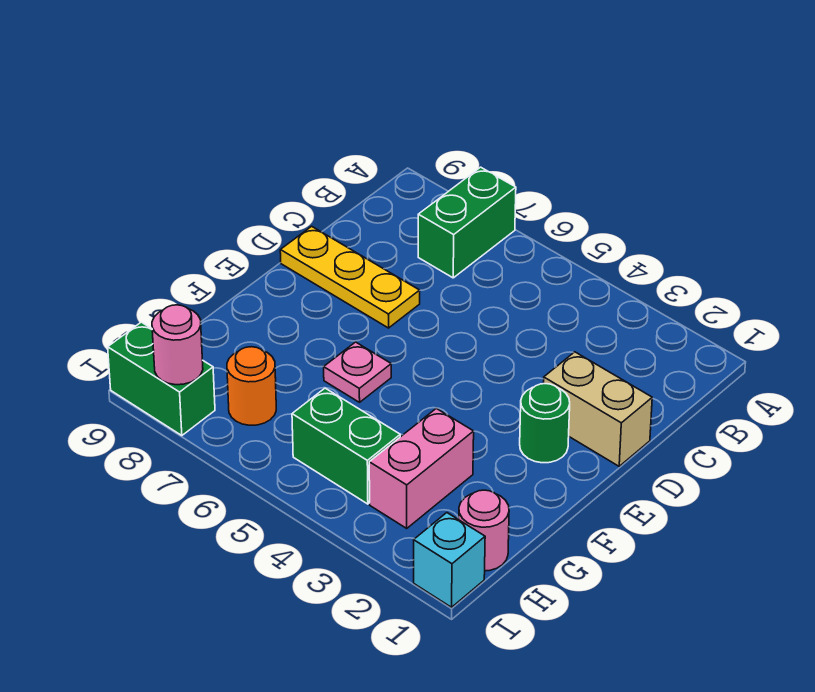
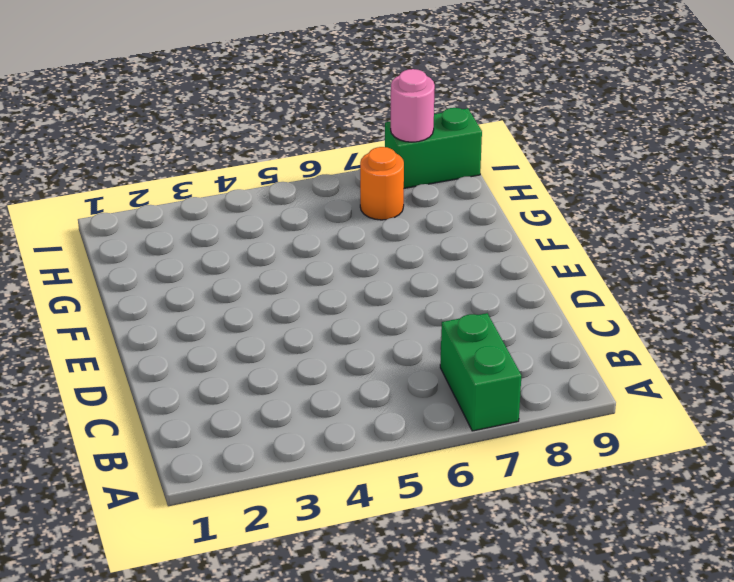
none -> tan 1x2 brick [544,352,652,466]
none -> yellow 1x3 plate [280,226,420,328]
none -> green 1x1 round brick [520,384,570,463]

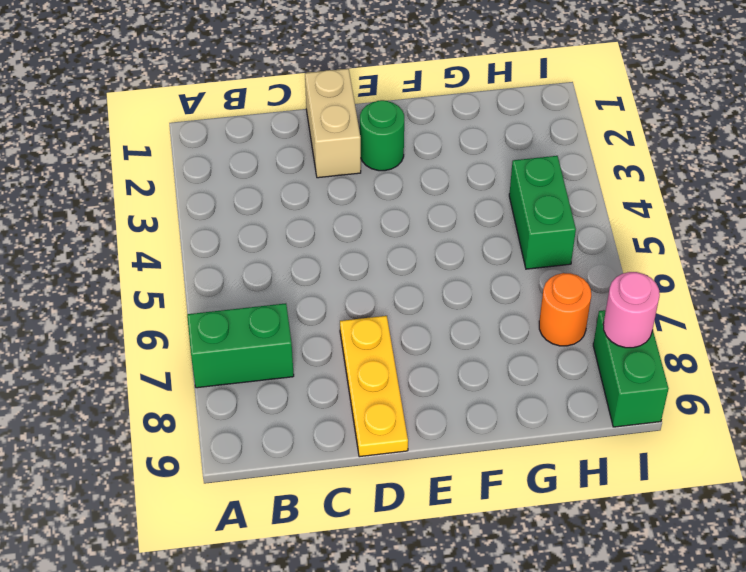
none -> pink 1x1 plate [324,342,391,402]
none -> pink 1x2 brick [369,408,474,528]
none -> pink 1x1 round brick [459,490,509,571]

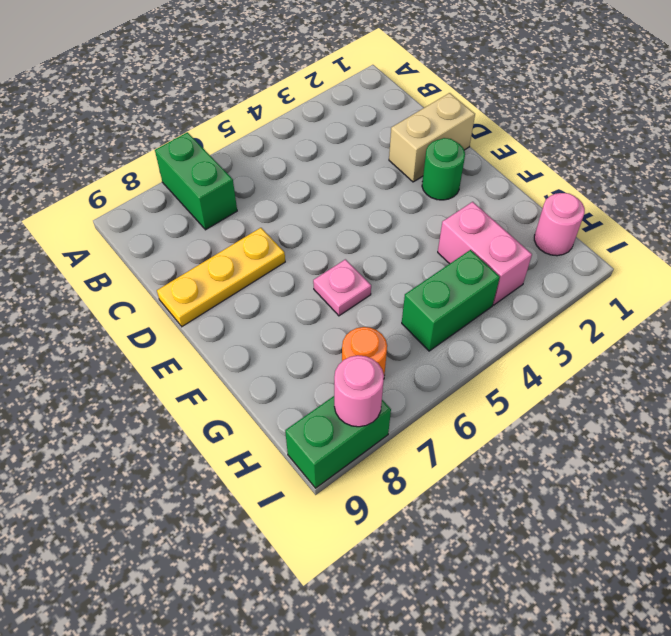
none -> cyan 1x1 brick [414,513,485,607]

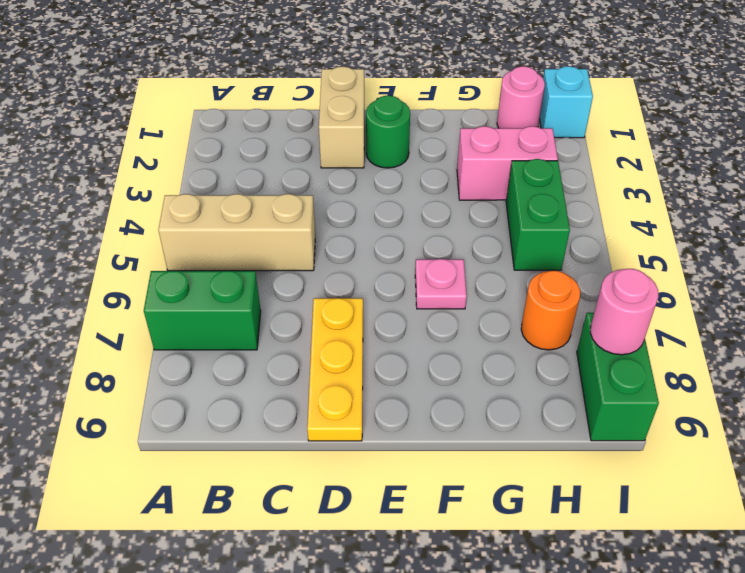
tan 1x3 brick [158,194,315,271] -> none

